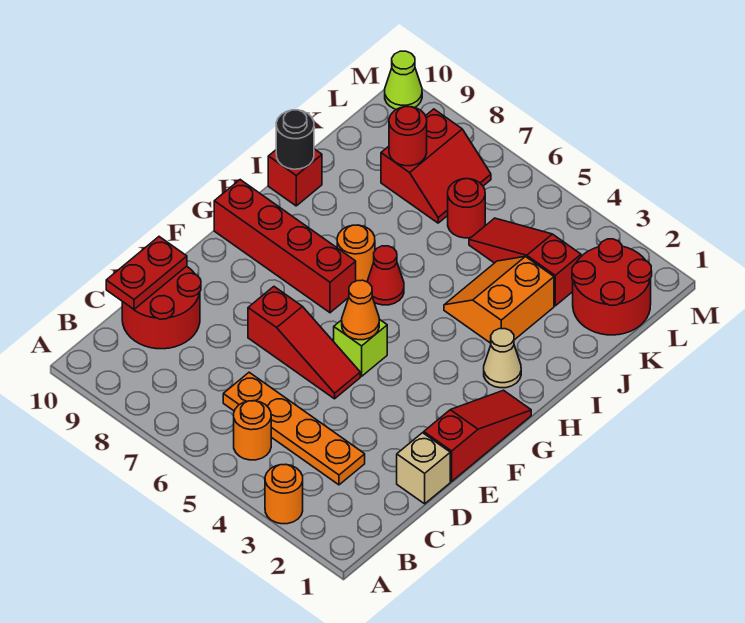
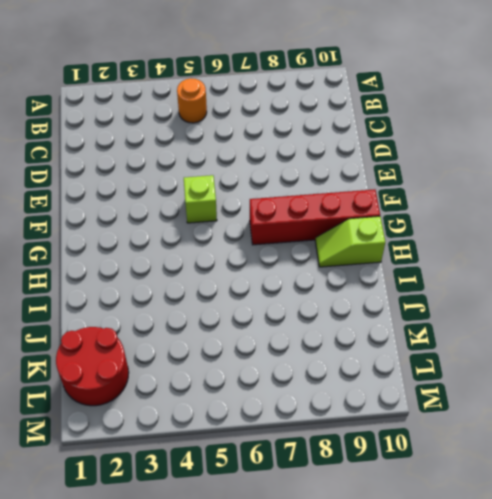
lime 1x2 slope [315,216,385,267] -> none
none -> orange 1x1 round brick [265,465,303,524]
none -> orange 1x4 plate [223,372,365,485]
none -> red 2x2 round brick [122,266,201,349]

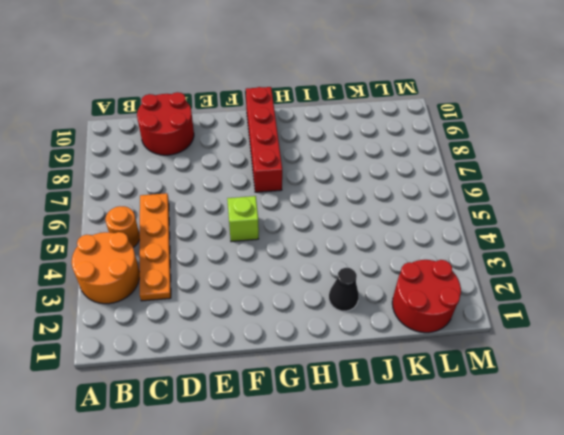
orange 2x2 round brick [72,232,140,304] -> orange 1x1 round brick [265,465,303,524]
black 1x1 cone [329,268,359,311] -> none
none -> tan 1x1 brick [397,433,450,504]
none -> red 1x3 slope [424,390,531,481]
none -> red 1x3 slope [248,287,360,399]

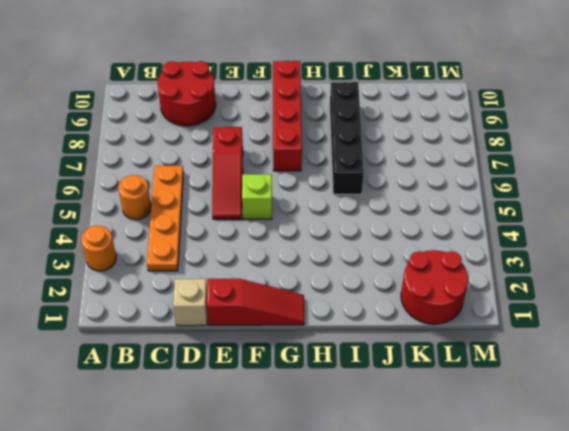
black 1x4 brick [330,82,364,194] -> none
none -> tan 1x1 cone [484,329,521,388]
none -> red 1x1 cone [367,246,404,305]
none -> orange 1x1 round brick [337,225,375,282]

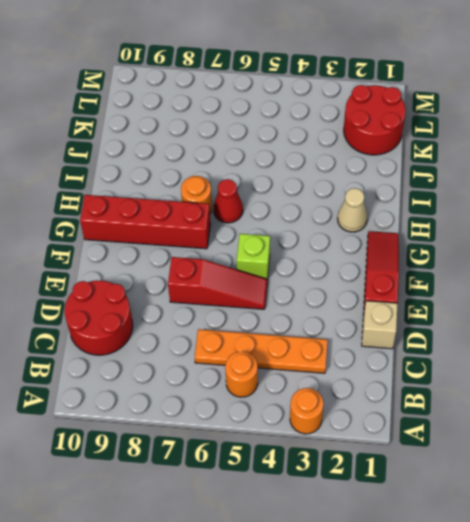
none -> orange 2x2 slope [444,257,554,343]
none -> red 1x1 brick [268,149,322,206]
none -> red 1x3 slope [469,218,581,306]

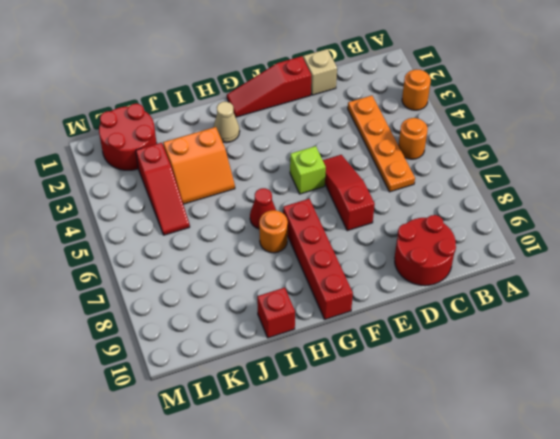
none -> red 1x1 round brick [448,179,485,238]
none -> red 2x2 slope [381,109,491,223]
none -> lime 1x1 cone [385,51,422,110]

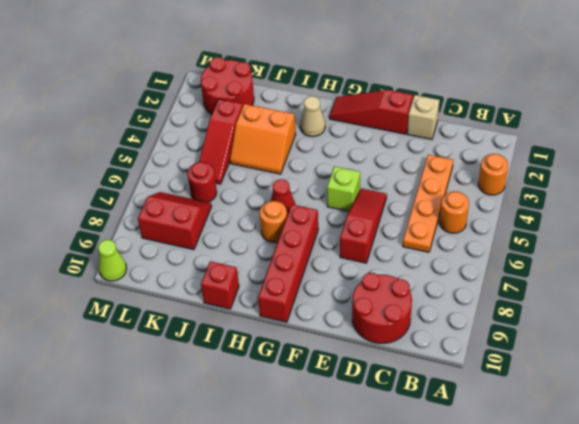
none -> red 1x2 plate [106,237,187,309]
none -> orange 1x1 cone [342,280,379,340]
none -> black 1x1 round brick [276,110,314,169]

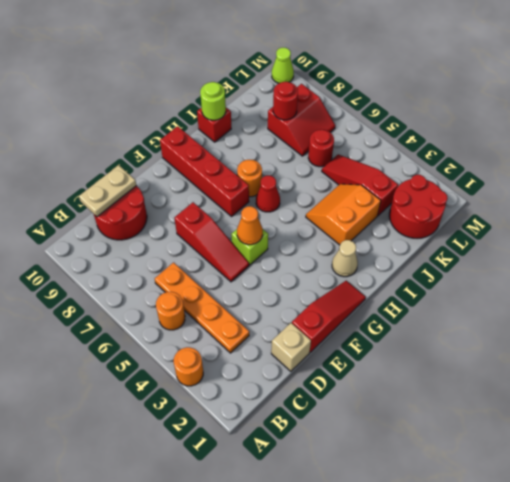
tan 1x2 plate [79,165,137,217] -> red 1x2 plate [106,237,187,309]
lime 1x1 round brick [200,82,226,120] -> black 1x1 round brick [276,110,314,169]

